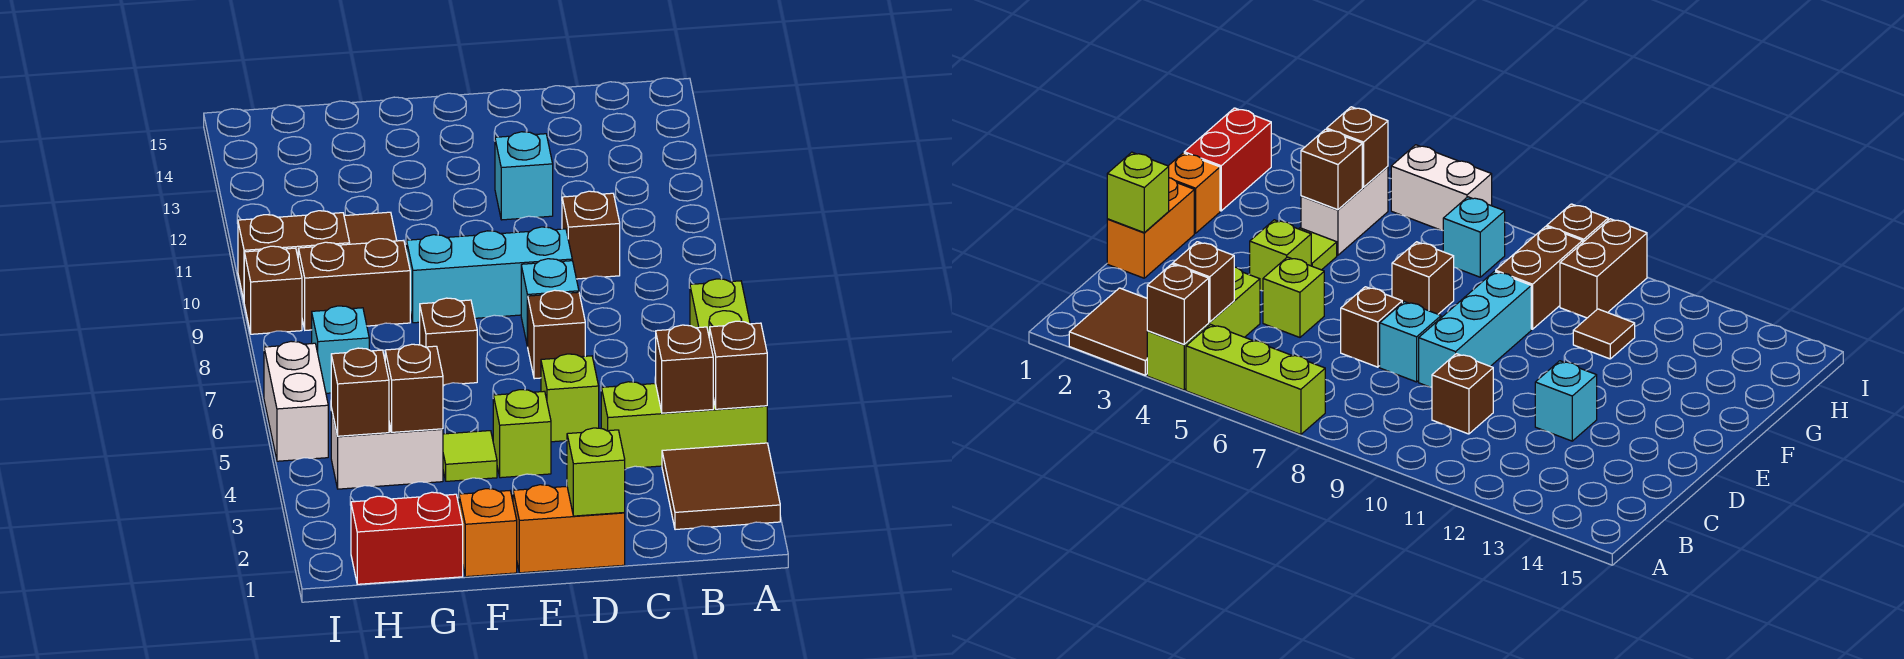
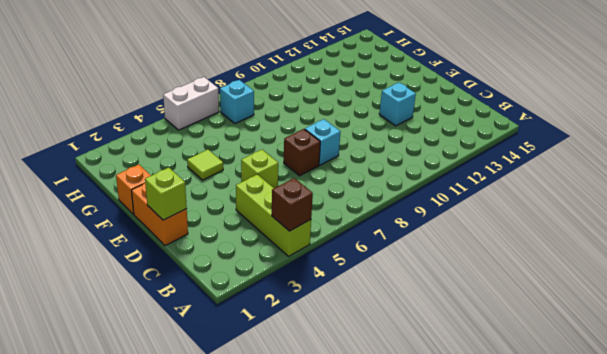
none -> brown 2x2 tile [662,443,780,530]
none -> lime 1x3 brick [690,279,750,339]
none -> brown 1x1 brick [562,191,620,279]

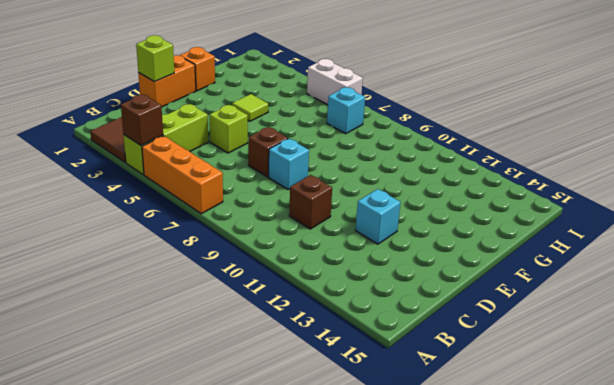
orange 1x3 brick [142,136,223,214] -> lime 1x3 brick [690,279,750,339]
none -> cyan 1x3 brick [407,227,572,323]
none -> lime 1x1 brick [493,390,551,478]
none -> brown 1x1 brick [420,298,477,385]

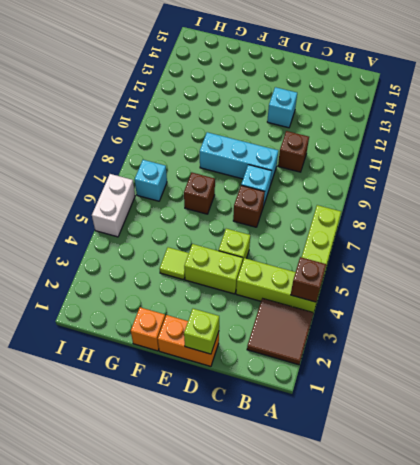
lime 1x2 brick [184,244,243,294] -> lime 1x1 brick [493,390,551,478]
none -> red 1x2 brick [351,492,463,584]
none -> white 1x2 brick [331,408,443,489]
none -> brown 1x2 brick [298,239,410,330]

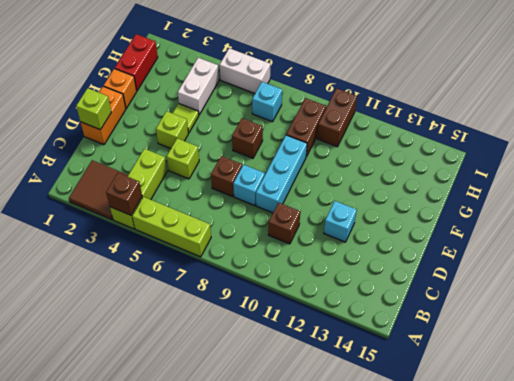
none -> brown 1x1 tile [344,212,397,244]
none -> brown 1x1 brick [244,246,302,334]
none -> brown 1x1 brick [656,325,713,413]

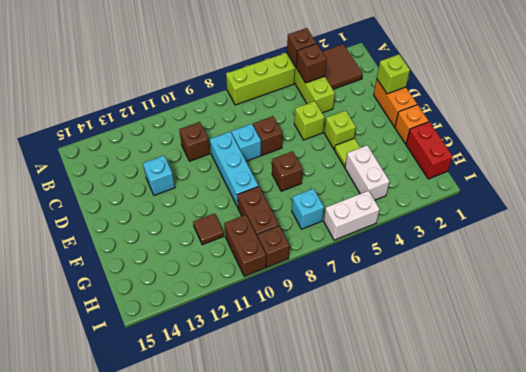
none -> brown 1x1 brick [385,344,443,432]
none -> brown 1x1 brick [331,348,389,436]

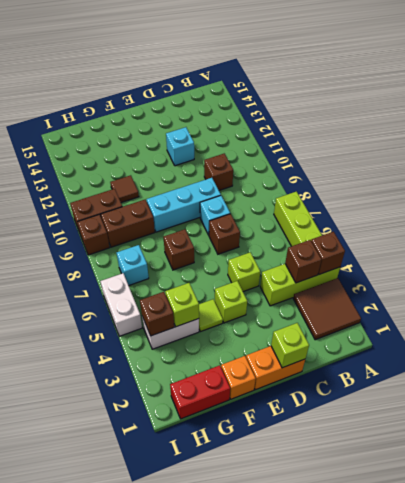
lime 1x1 brick [165,283,199,327] -> brown 1x1 brick [385,344,443,432]

